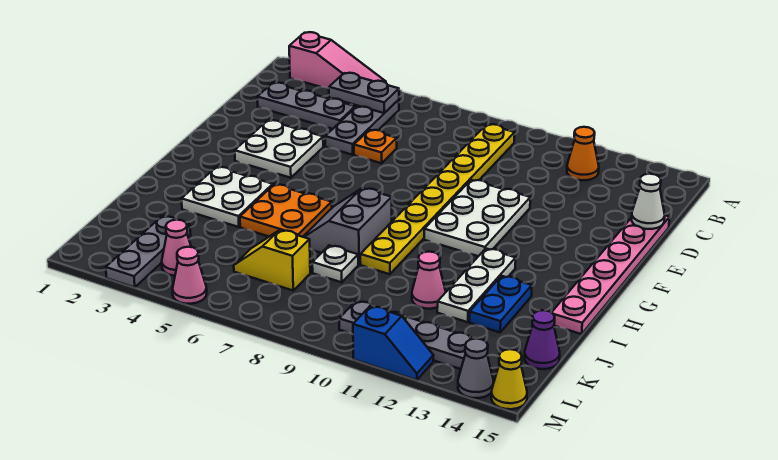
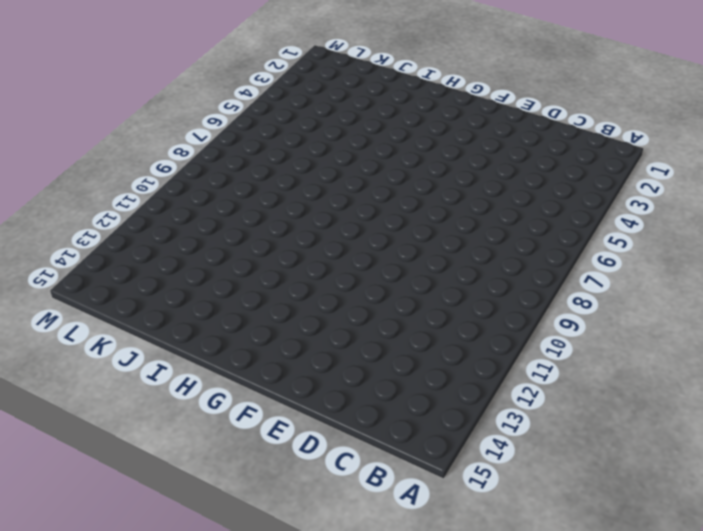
none -> pink 1x3 slope [289,32,386,88]
none -> grey 1x3 plate [325,100,399,155]
none -> yellow 1x8 plate [360,124,515,274]

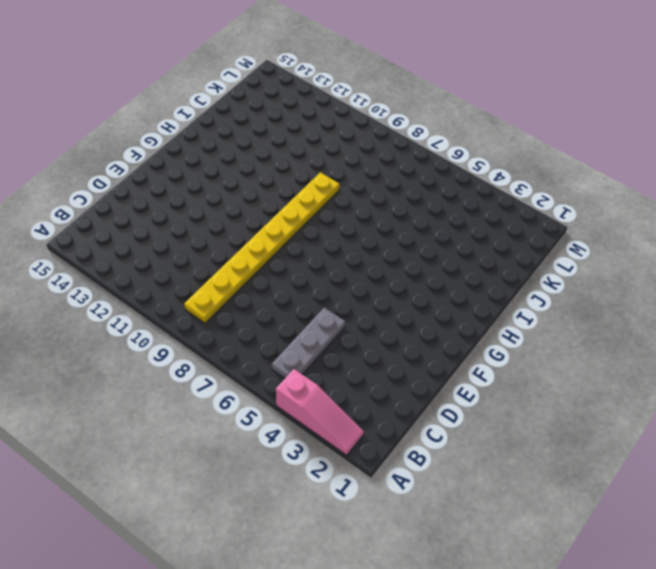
pink 1x3 slope [276,369,364,455] -> pink 1x3 slope turned to [289,32,386,88]
none -> orange 1x1 cone [567,127,599,180]
none -> grey 1x3 plate [257,83,355,129]
none -> orange 1x1 plate [354,130,397,163]

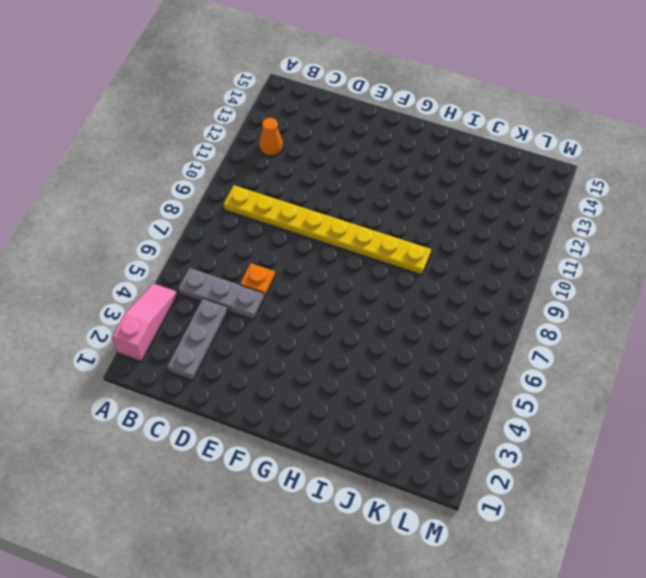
none -> pink 1x6 plate [552,215,670,334]
none -> white 2x2 plate [235,120,323,178]
none -> white 2x3 plate [424,180,530,256]

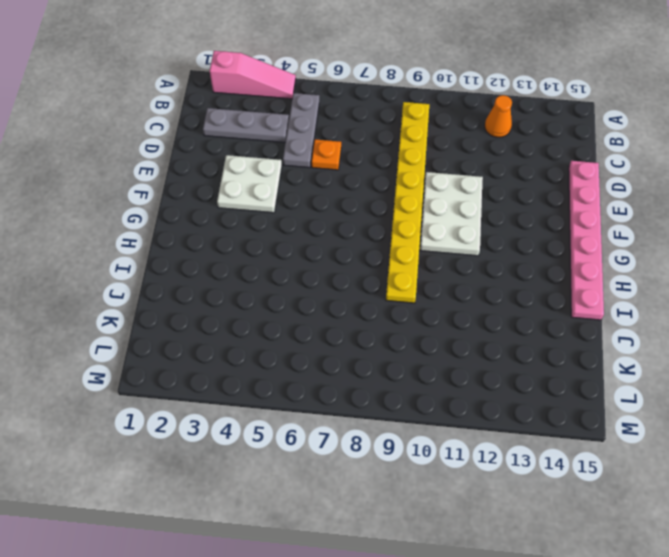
none -> white 2x2 plate [182,167,273,227]
none -> orange 2x2 plate [240,184,332,237]
none -> grey 2x2 slope [303,188,392,265]

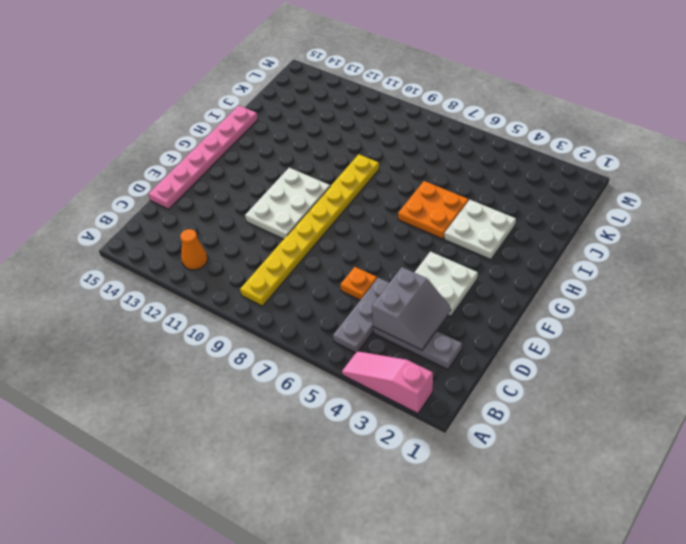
grey 2x2 slope [372,267,451,350] -> grey 2x2 slope moved to [303,188,392,265]
none -> white 1x3 plate [437,249,516,322]
none -> blue 1x2 plate [469,276,532,332]
none -> white 1x1 plate [312,245,358,282]

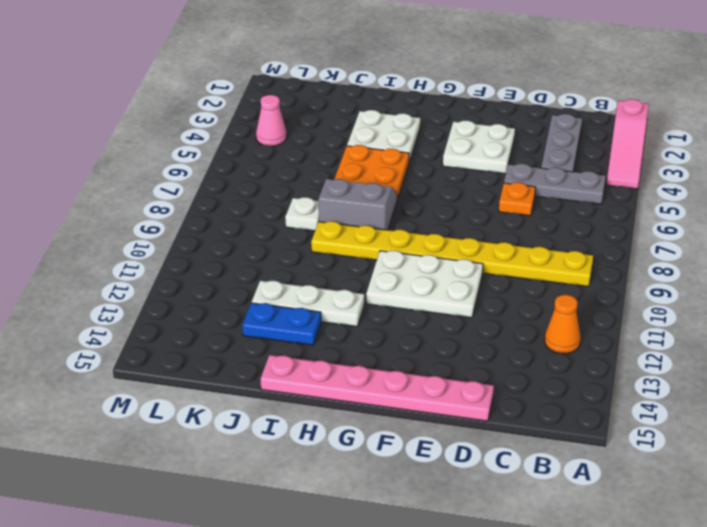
none -> pink 1x1 cone [412,252,446,309]
none -> grey 1x3 plate [106,216,191,287]
none -> yellow 1x2 slope [234,230,310,290]

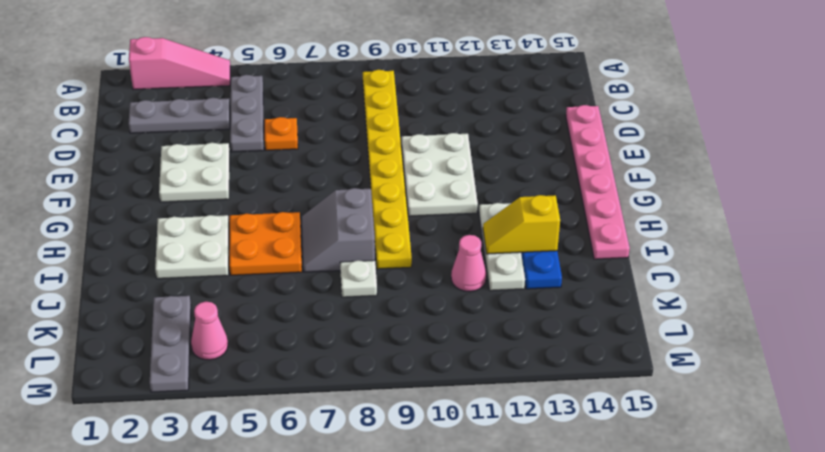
yellow 1x2 slope [483,195,560,254] -> yellow 1x2 slope moved to [234,230,310,290]
none -> orange 1x1 cone [567,127,599,180]
none -> purple 1x1 cone [525,310,560,369]
none -> grey 1x4 plate [339,301,475,369]

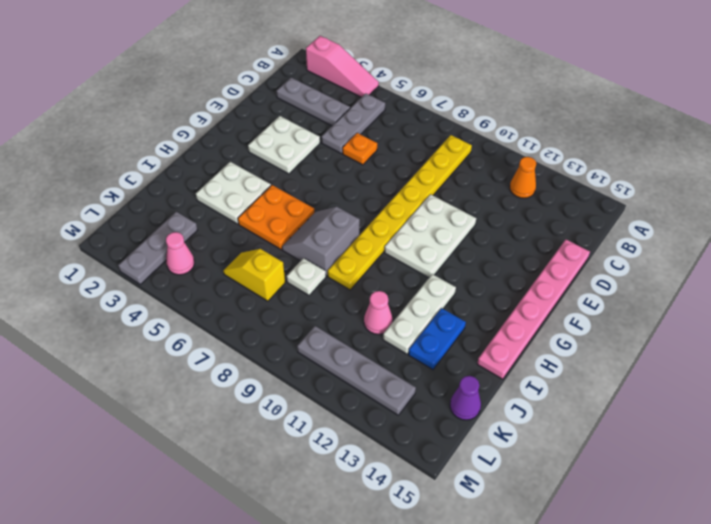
none -> pink 1x1 cone [173,247,207,304]
none -> blue 1x2 slope [353,306,434,380]
none -> grey 1x1 cone [458,339,493,398]

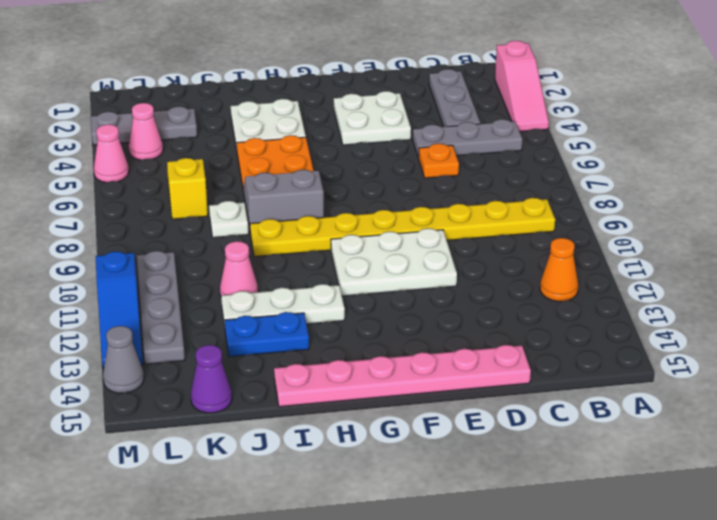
blue 1x3 slope [96,251,143,368] -> blue 1x2 slope [353,306,434,380]
none -> yellow 1x1 cone [491,349,527,409]
none -> grey 1x2 plate [329,73,399,113]
none -> white 1x1 cone [631,174,665,229]

